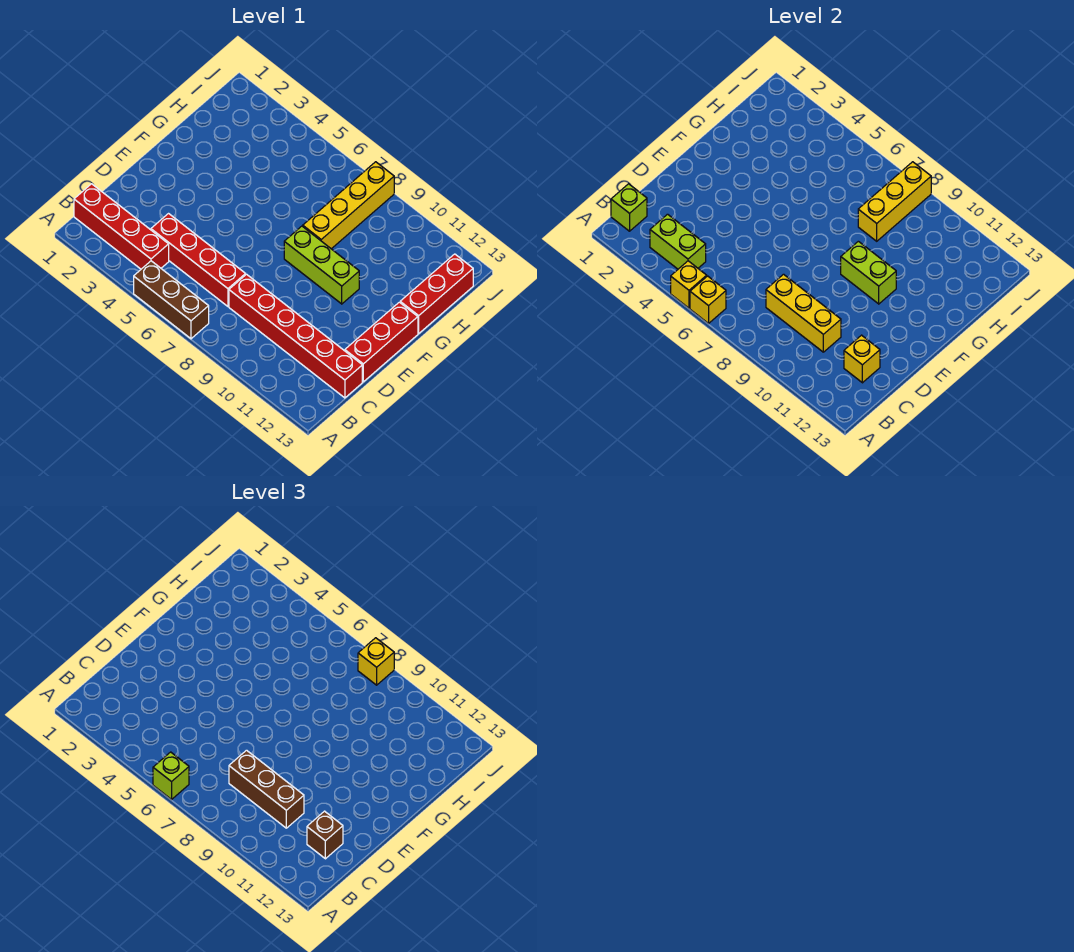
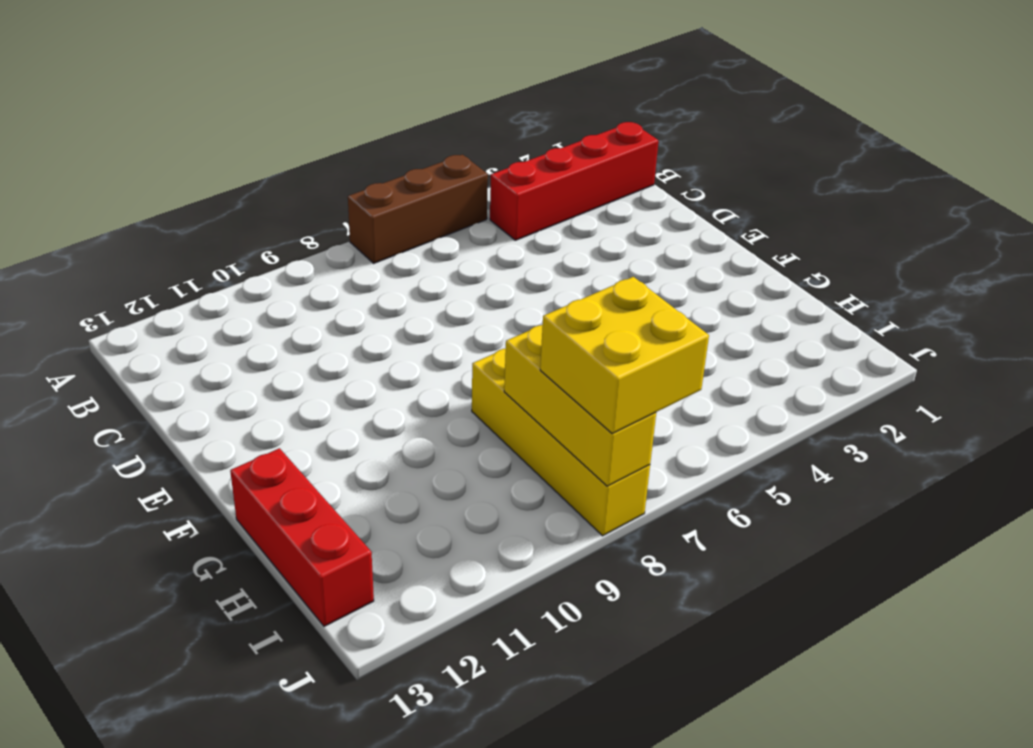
yellow 2x2 brick [540,277,709,434] -> yellow 1x1 brick [358,638,394,685]
none -> red 1x4 brick [151,214,246,306]
none -> red 1x6 brick [229,274,362,398]
none -> red 1x3 brick [345,302,418,382]

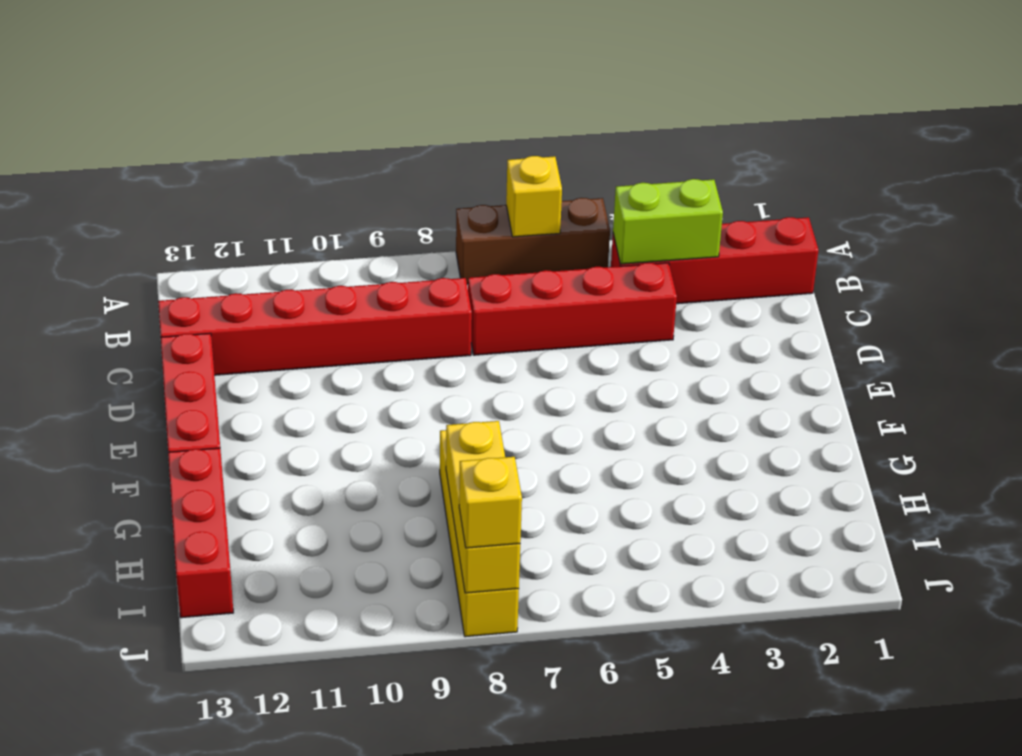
none -> lime 1x3 brick [284,226,359,304]
none -> yellow 1x1 brick [671,261,707,308]
none -> lime 1x1 brick [611,184,647,231]

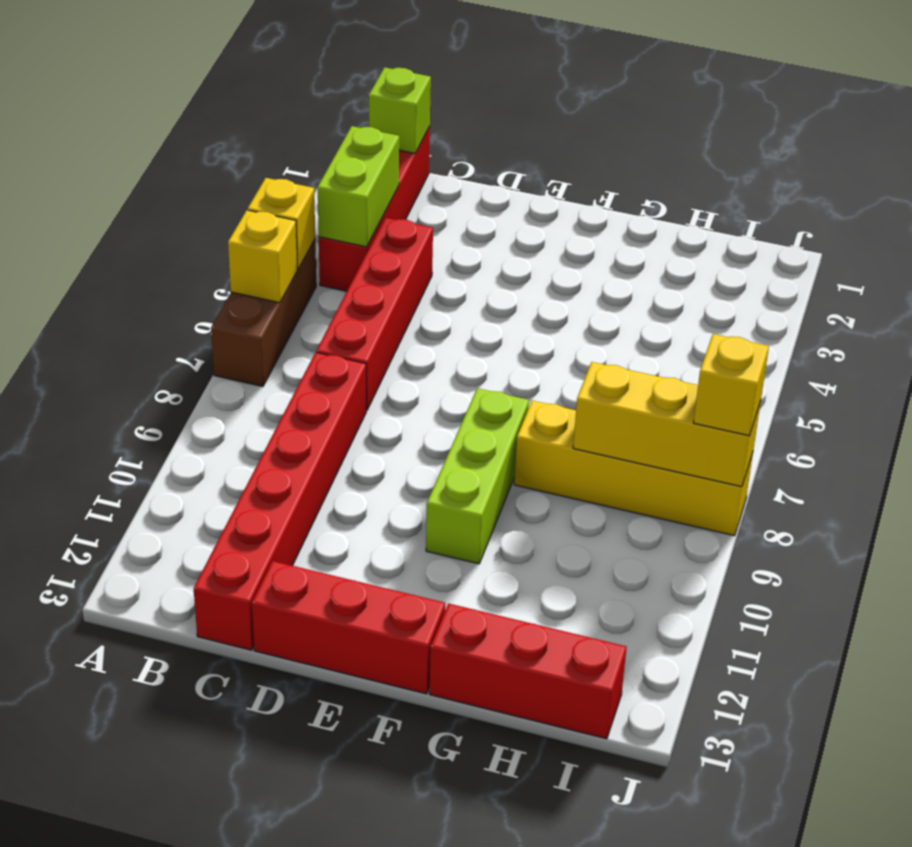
none -> yellow 1x3 brick [766,274,841,352]
none -> yellow 1x1 brick [844,335,880,383]
none -> lime 1x2 brick [841,241,896,304]

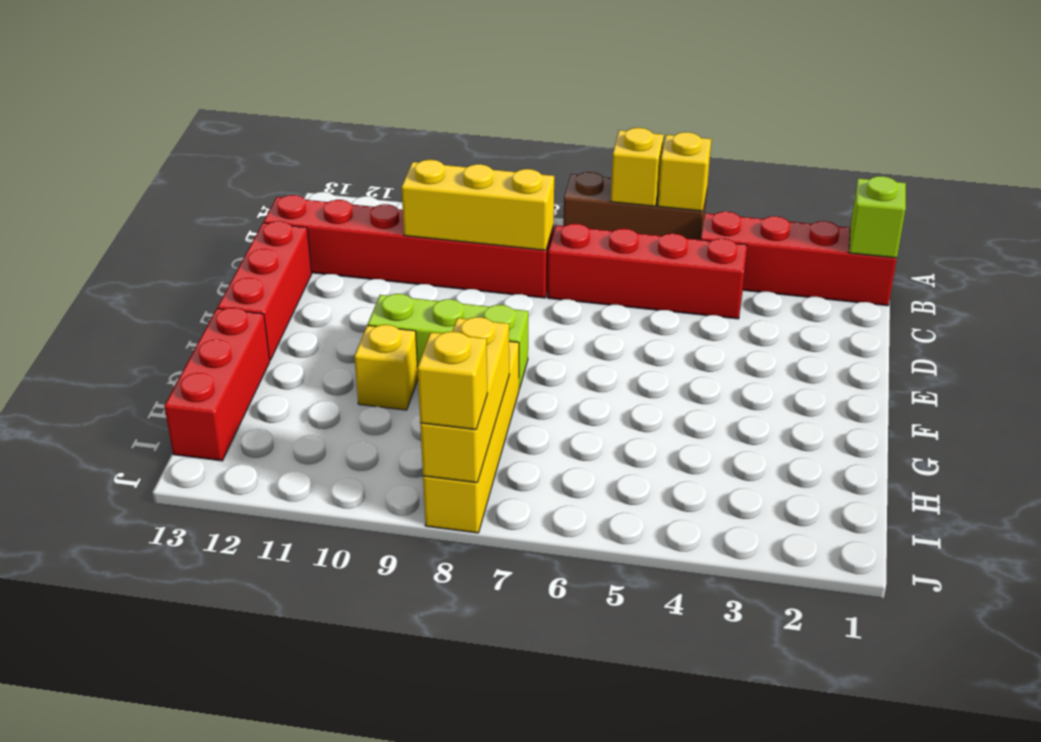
yellow 1x1 brick [354,325,418,410] -> yellow 1x1 brick moved to [844,335,880,383]
none -> lime 1x2 brick [650,214,706,269]
none -> lime 1x2 brick [841,241,896,304]
none -> lime 1x1 brick [153,752,189,799]

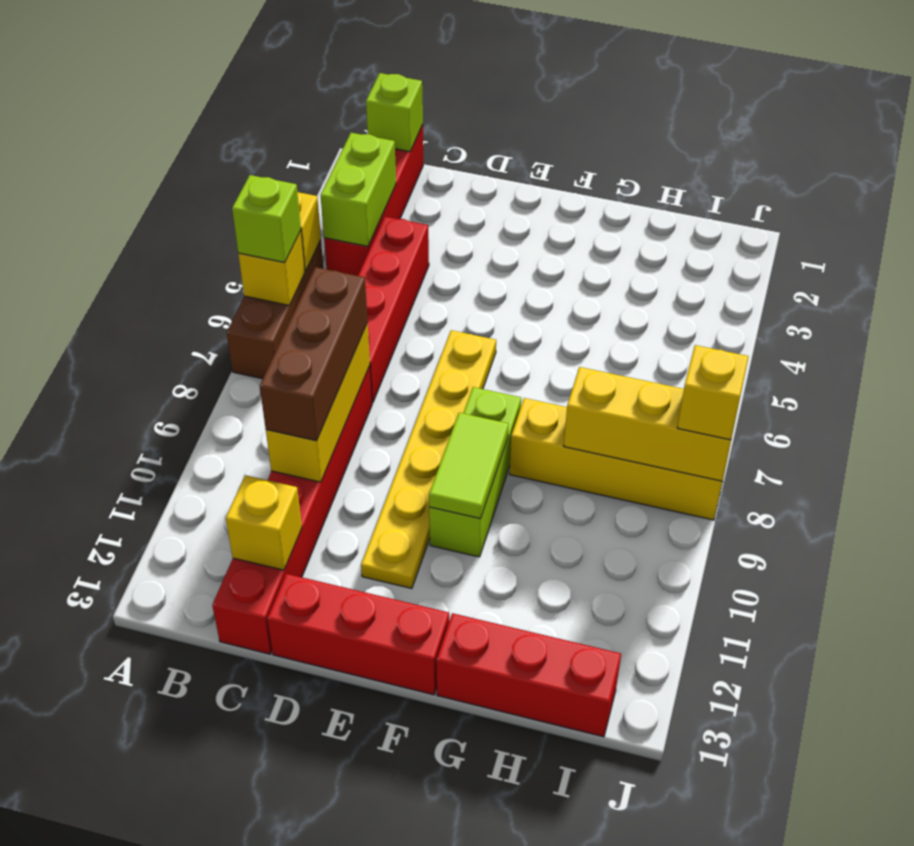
yellow 1x6 plate [361,330,496,589] -> none
lime 1x2 tile [429,413,509,519] -> lime 1x2 brick [841,241,896,304]
none -> brown 1x1 brick [307,811,343,859]

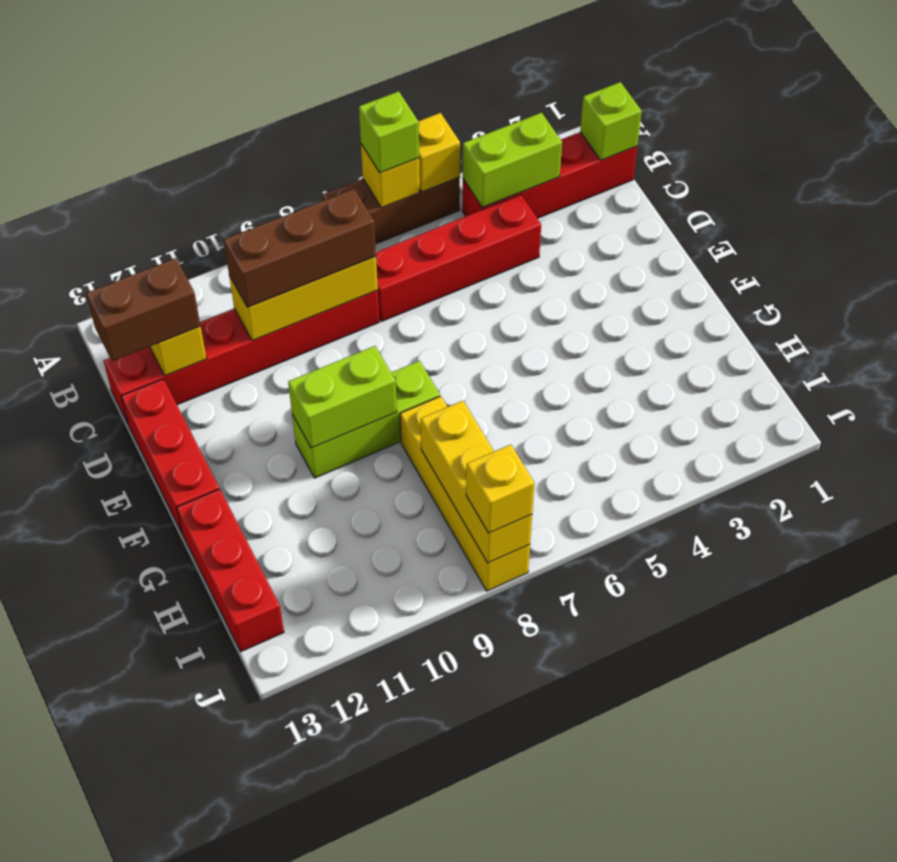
brown 1x2 brick [86,258,200,361] -> brown 1x1 brick [307,811,343,859]

